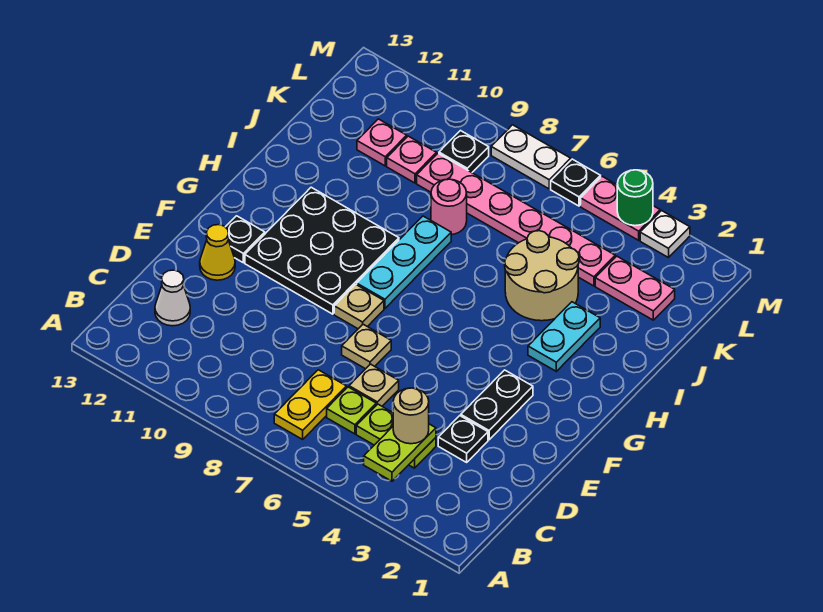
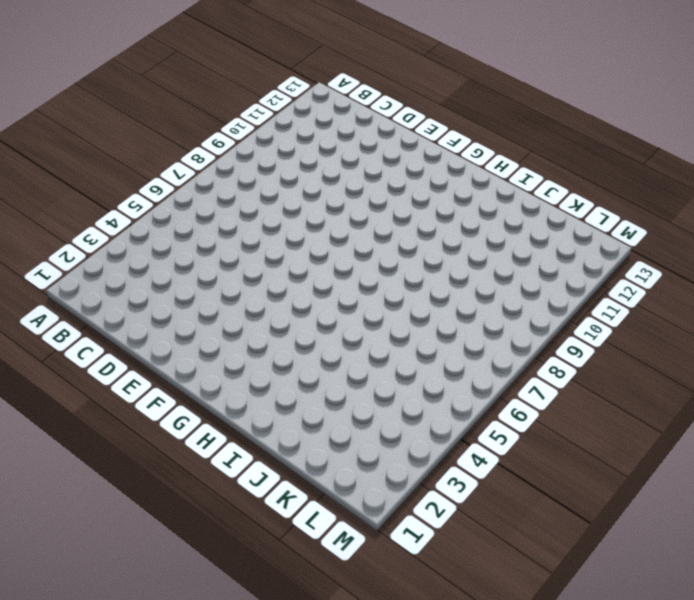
none -> yellow 1x2 plate [274,370,347,439]
none -> lime 1x2 plate [356,404,436,468]
none -> lime 1x1 plate [327,387,376,434]

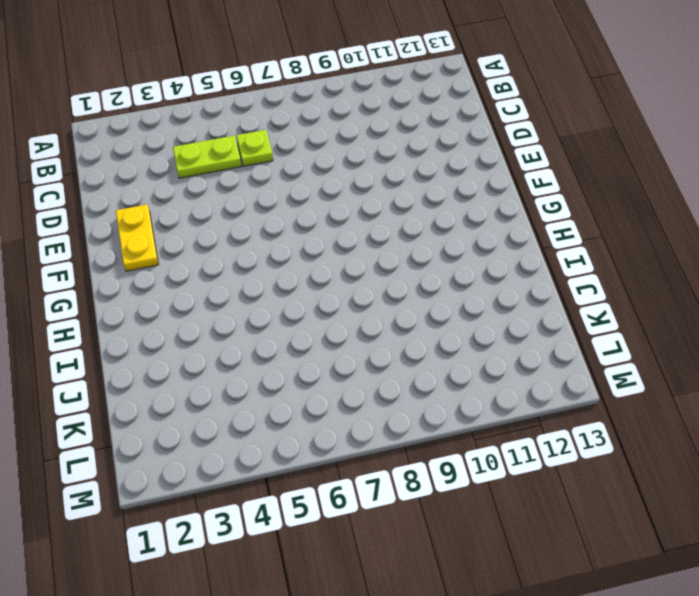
yellow 1x2 plate [116,204,158,271] -> yellow 1x2 plate moved to [274,370,347,439]
none -> white 1x1 cone [155,270,190,326]
none -> black 1x1 plate [438,416,488,462]
none -> tan 1x1 plate [349,364,399,406]

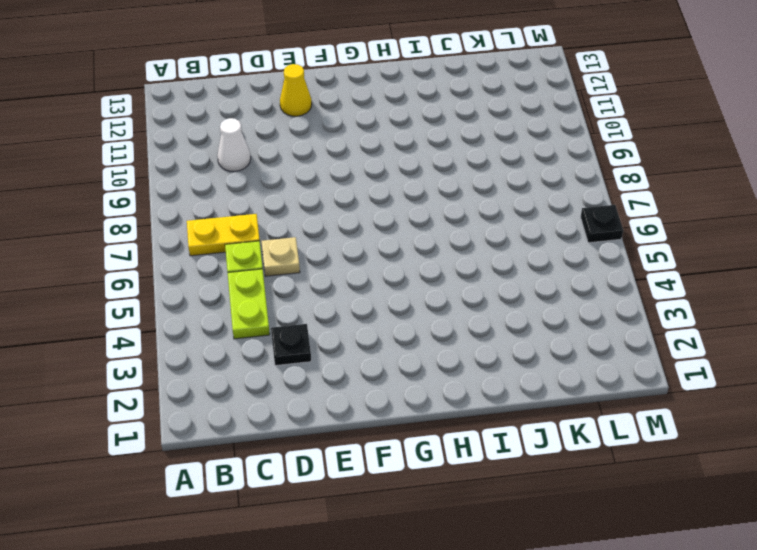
white 1x1 cone [217,118,251,171] -> white 1x1 cone moved to [155,270,190,326]
none -> black 1x2 plate [461,370,533,440]
none -> tan 1x1 plate [342,324,391,369]
none -> tan 1x1 plate [334,284,384,329]

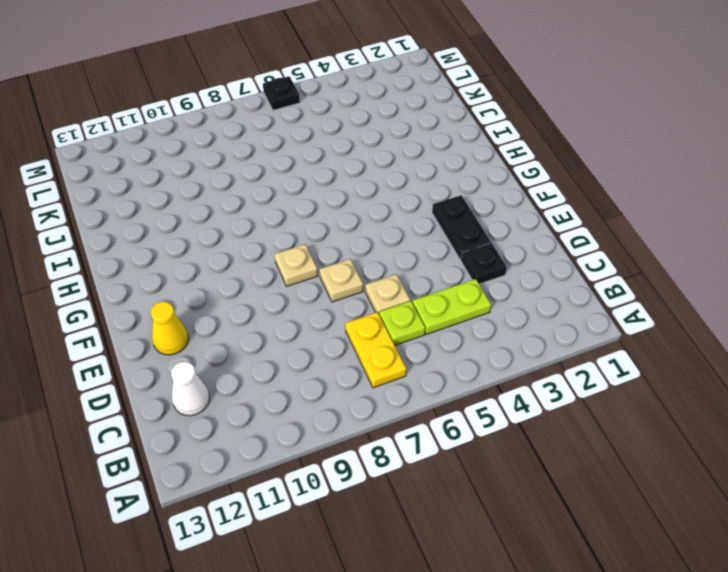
none -> black 3x3 plate [245,187,399,314]
none -> black 1x1 plate [226,216,265,263]
none -> cyan 1x3 plate [357,216,451,308]

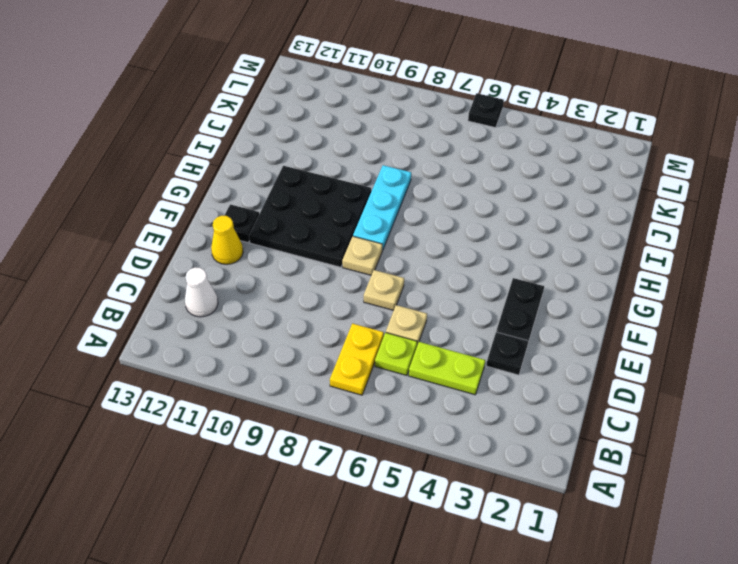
none -> cyan 1x2 plate [528,302,600,371]
none -> tan 2x2 round brick [505,231,579,321]
none -> pink 1x1 round brick [431,179,467,235]

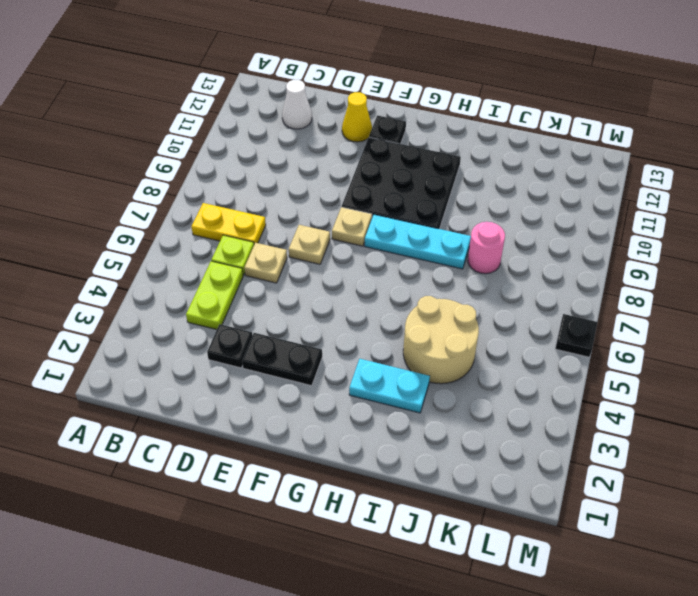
none -> pink 1x2 plate [595,256,675,320]
none -> pink 1x6 plate [417,153,615,286]
none -> pink 1x1 plate [387,136,436,183]

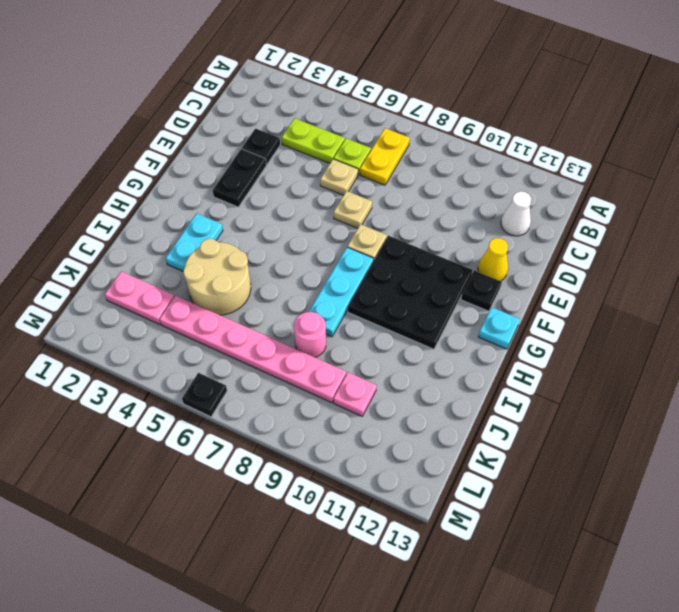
cyan 1x1 plate [478,307,520,349] -> none
none -> pink 1x1 plate [357,119,407,166]
none -> black 1x1 plate [439,131,489,172]
none -> white 1x1 plate [640,211,690,258]

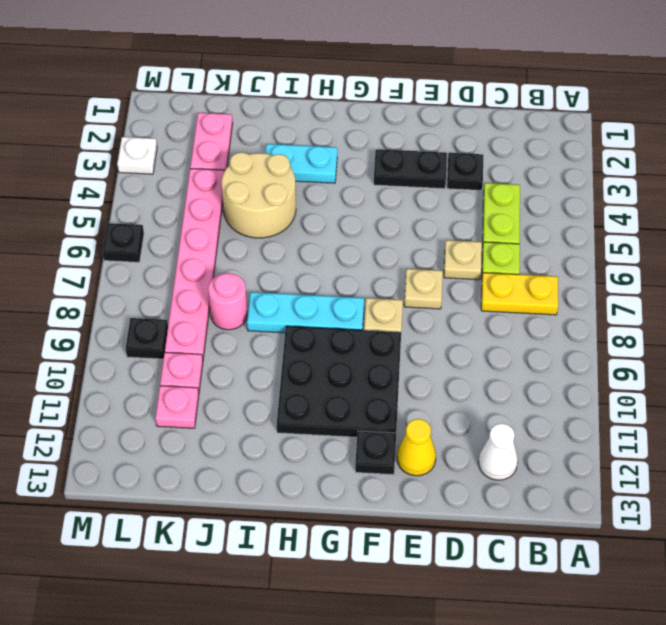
none -> pink 1x2 plate [581,176,660,240]
none -> white 1x2 plate [491,125,571,189]
none -> lime 1x2 plate [364,424,436,481]

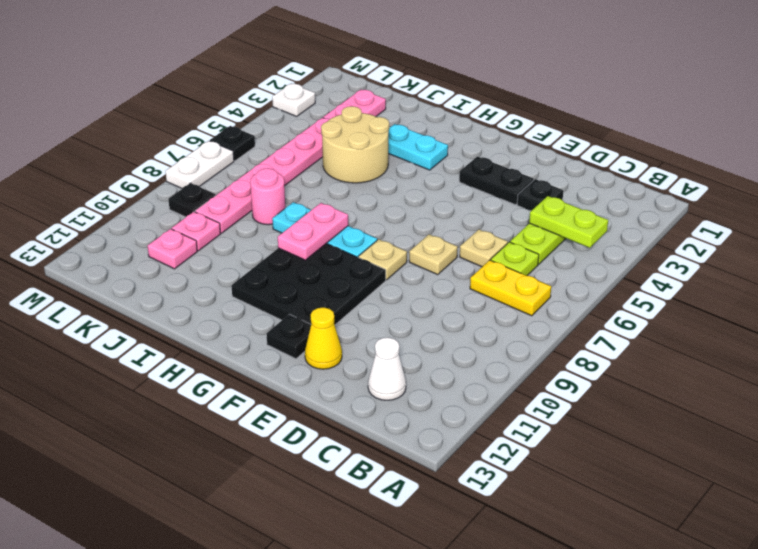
pink 1x2 plate [278,203,348,260] -> pink 1x2 plate moved to [581,176,660,240]
none -> green 1x1 round brick [617,170,653,226]
none -> tan 1x1 round brick [393,388,429,444]

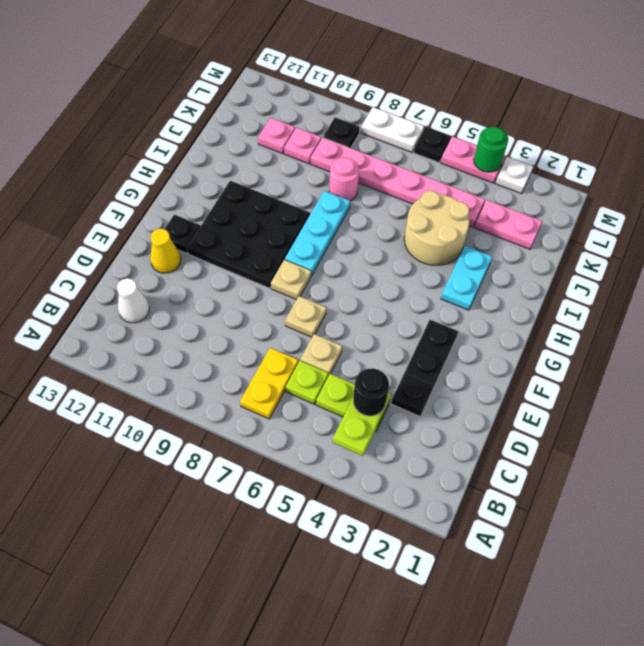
black 1x1 round brick [353,368,389,416] -> tan 1x1 round brick [393,388,429,444]

